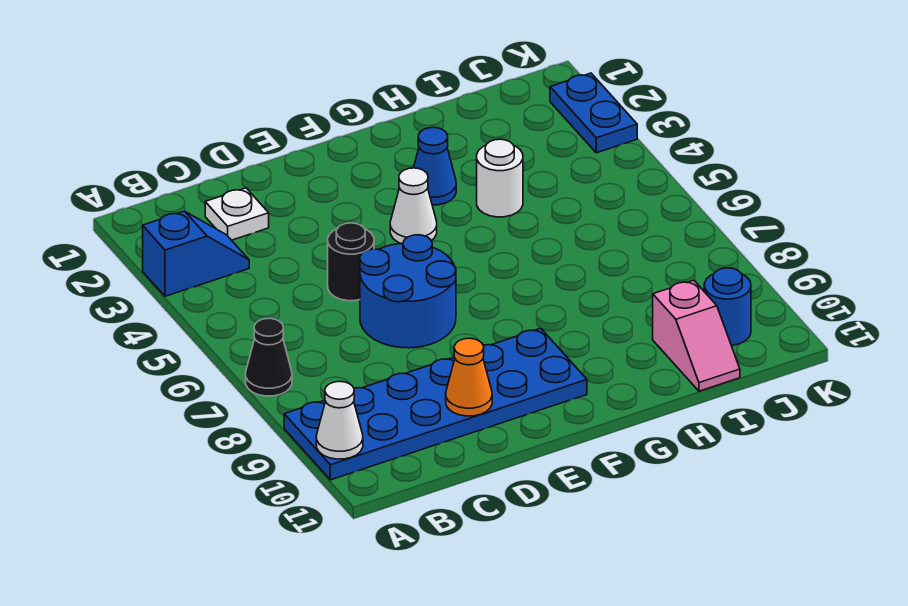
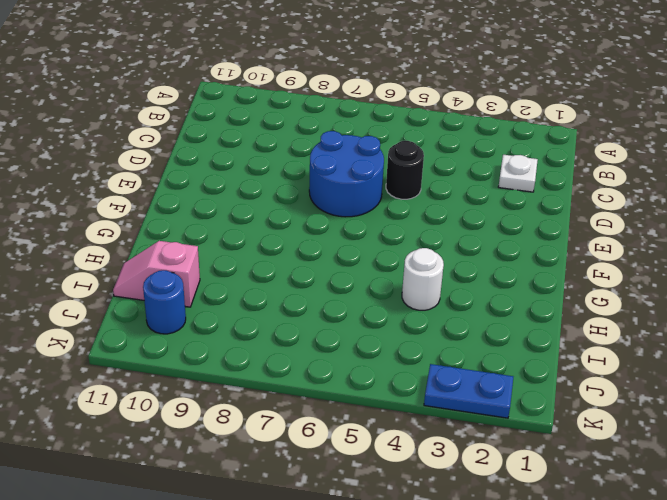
none -> blue 1x2 slope [143,211,249,296]
none -> black 1x1 cone [246,318,292,396]
none -> blue 2x6 plate [284,328,587,480]

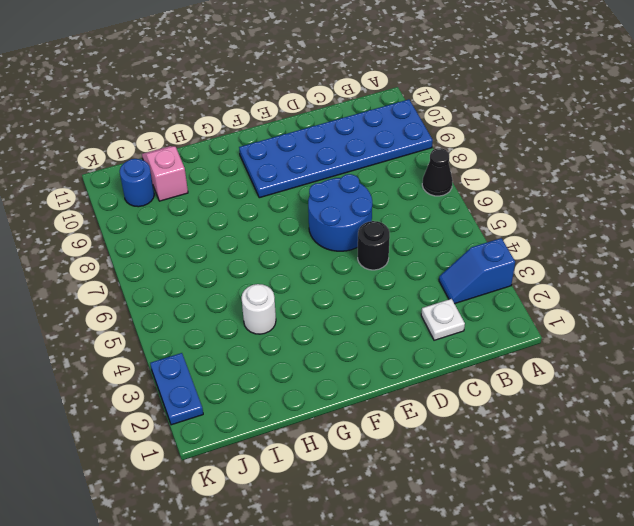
none -> white 1x1 cone [390,168,437,244]
none -> blue 1x1 cone [414,127,456,205]
none -> white 1x1 cone [316,382,363,459]

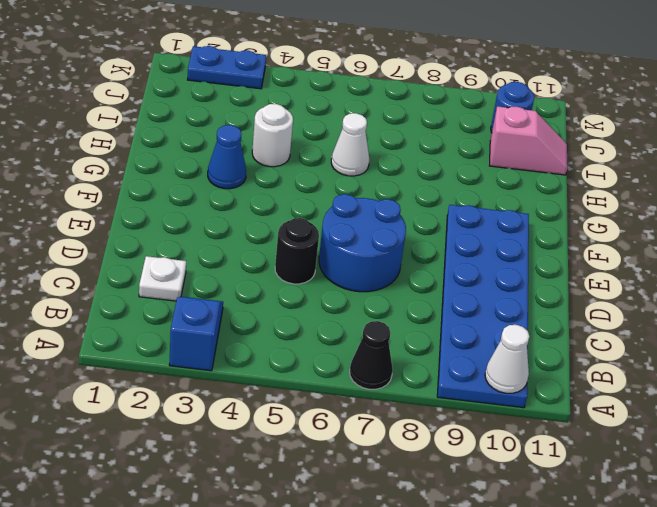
white 1x1 cone [331,113,370,176] -> white 1x1 cone moved to [390,168,437,244]
none -> orange 1x1 cone [446,338,492,416]

